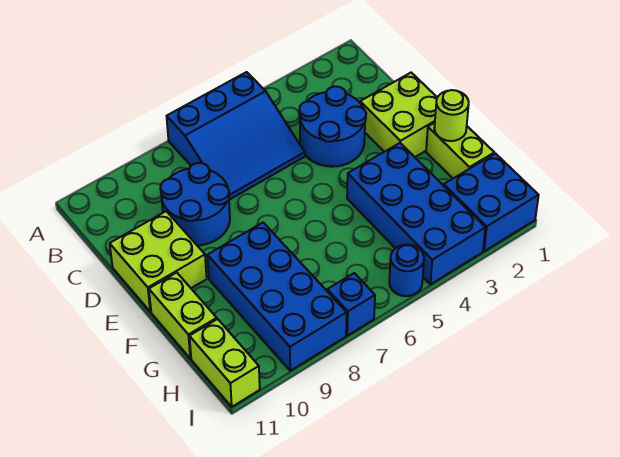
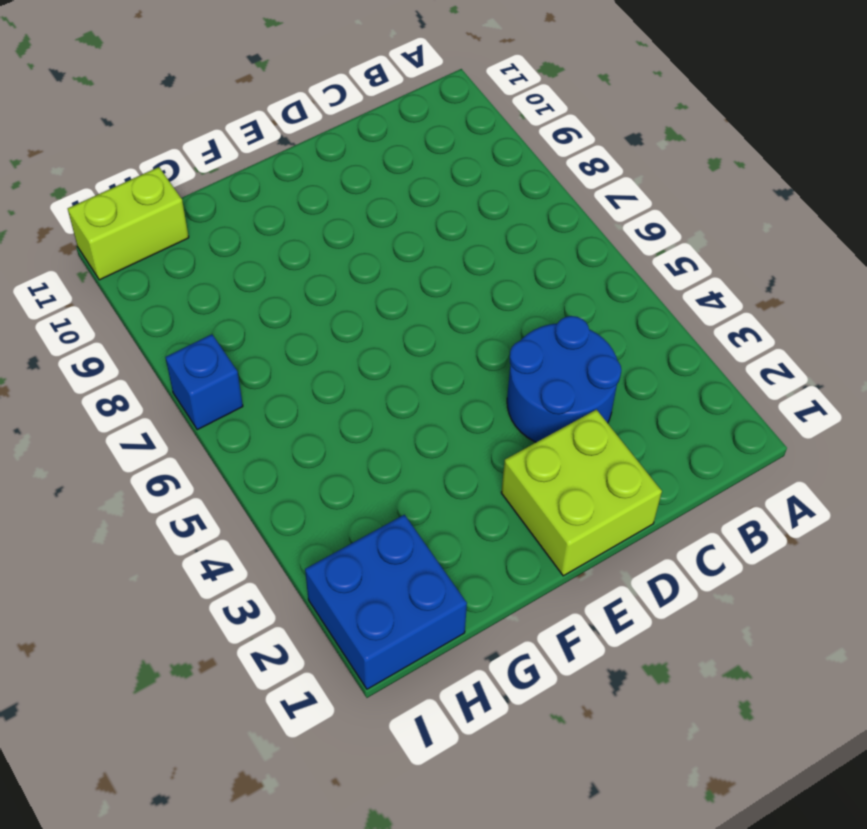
none -> blue 3x3 slope [167,72,305,200]
none -> blue 2x2 round brick [160,163,230,245]
none -> lime 2x2 brick [110,211,207,312]

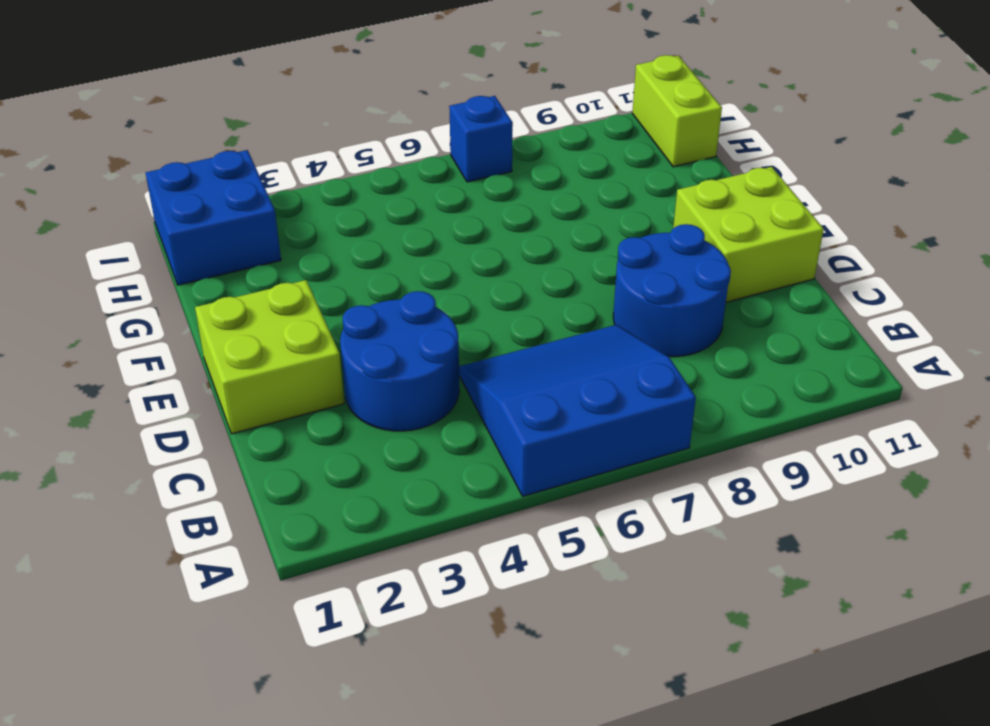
none -> lime 1x2 brick [426,123,494,178]
none -> blue 2x4 brick [347,143,485,284]
none -> blue 2x4 brick [207,223,347,371]

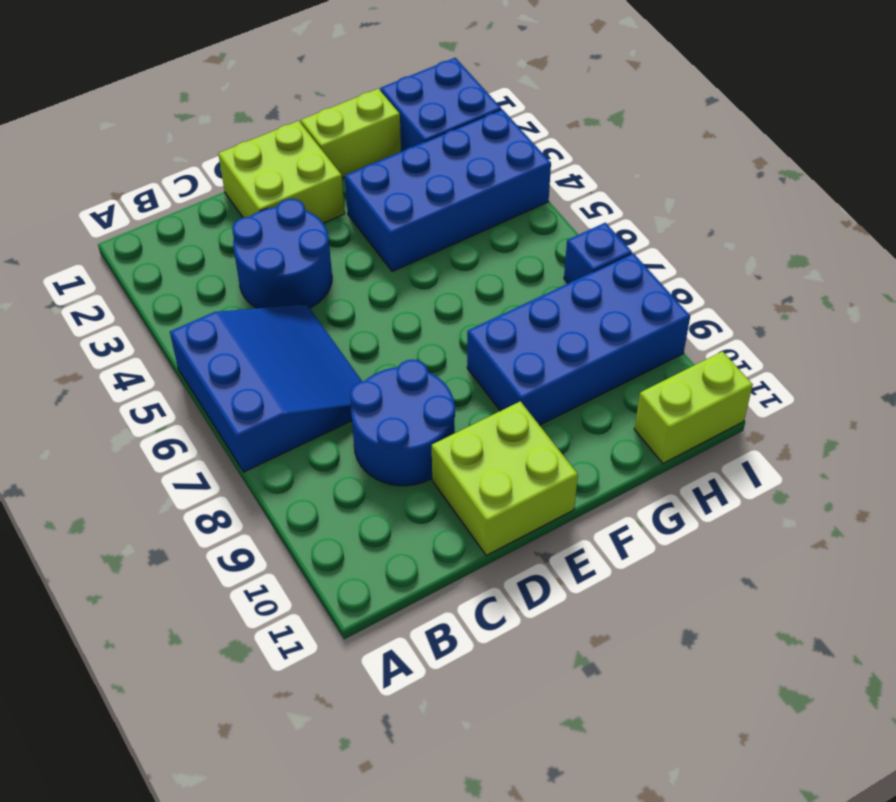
none -> lime 1x2 brick [149,273,217,359]
none -> blue 1x1 round brick [389,245,424,296]
none -> lime 1x1 round brick [434,90,469,141]

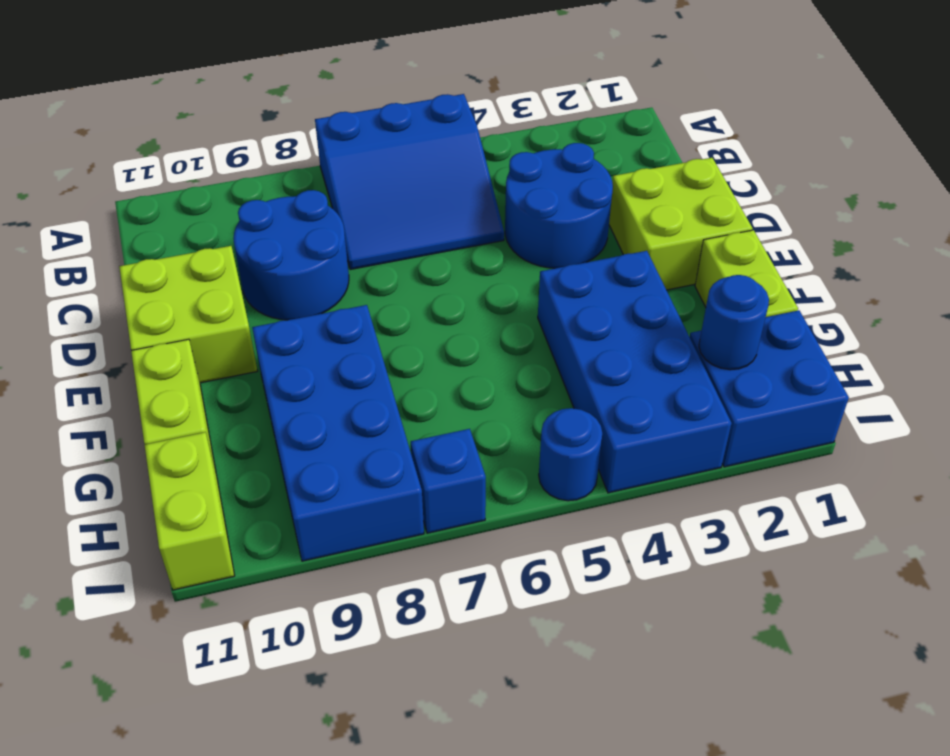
blue 1x1 round brick [699,275,769,370] -> none
none -> lime 1x1 round brick [434,90,469,141]

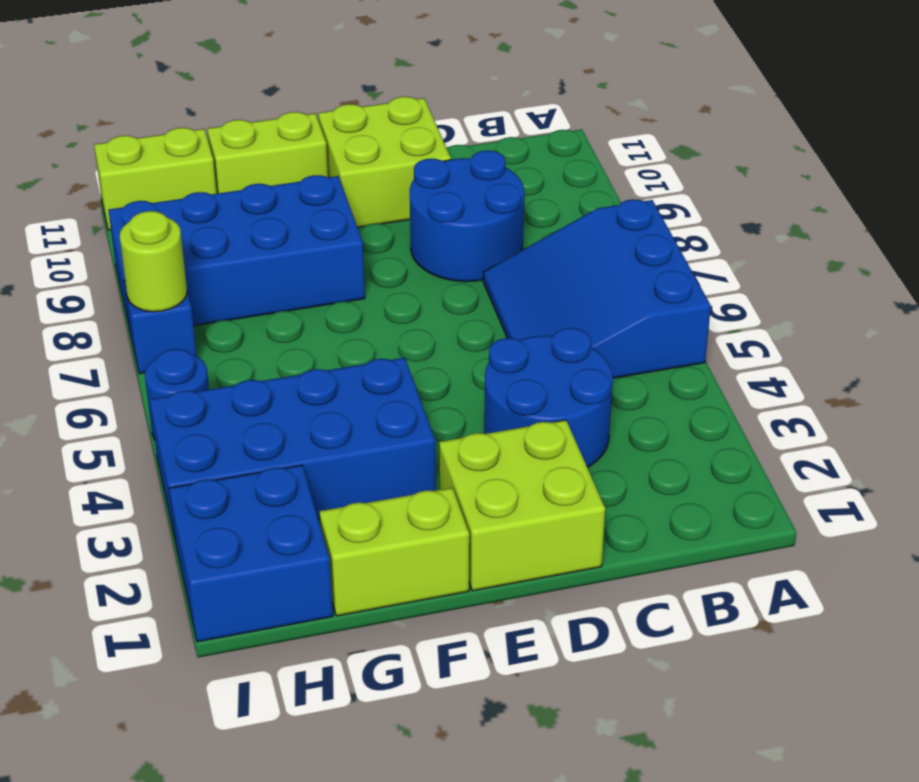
lime 1x1 round brick [120,211,187,312] -> lime 1x1 round brick moved to [434,90,469,141]

